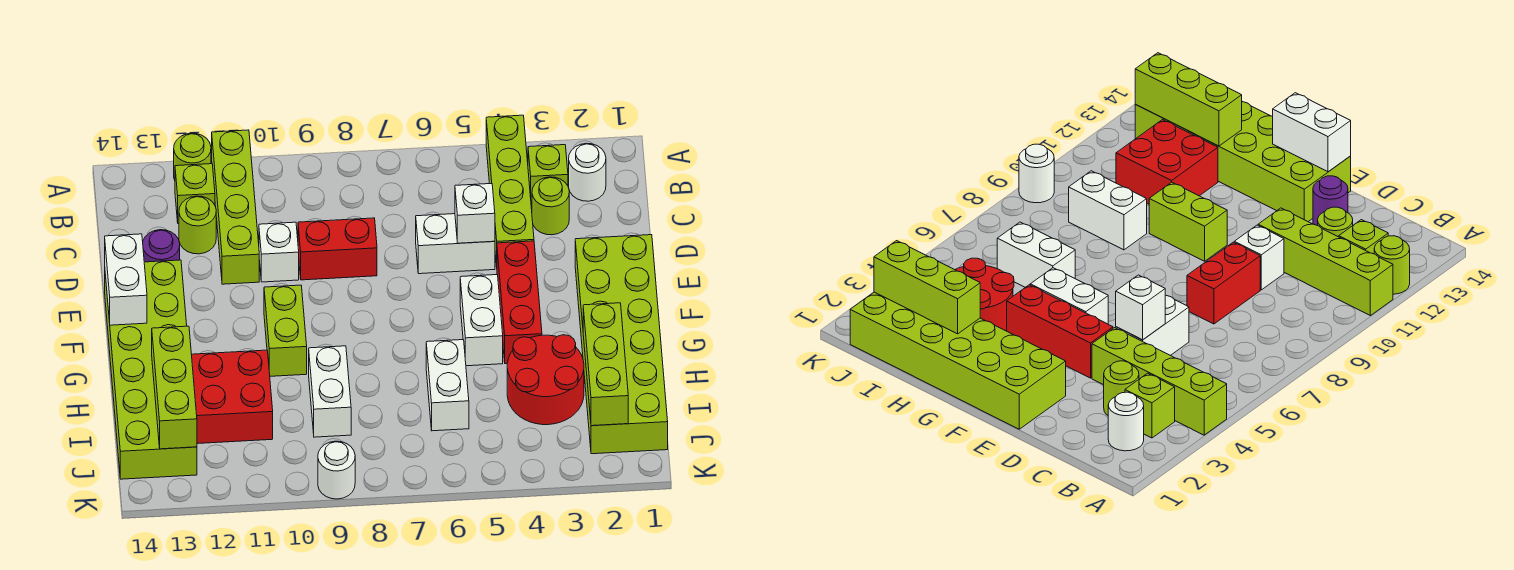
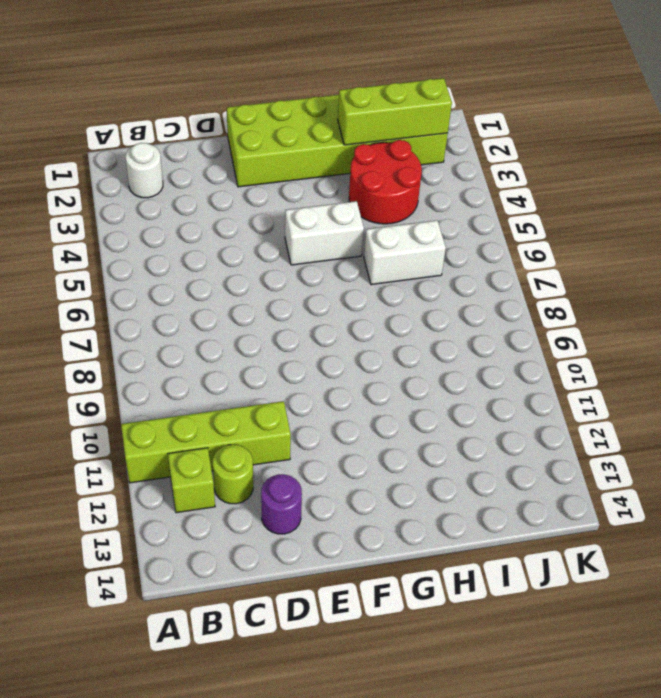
none -> lime 1x4 brick [486,115,534,267]
none -> lime 1x1 round brick [174,133,211,180]
none -> lime 1x1 brick [528,145,568,204]

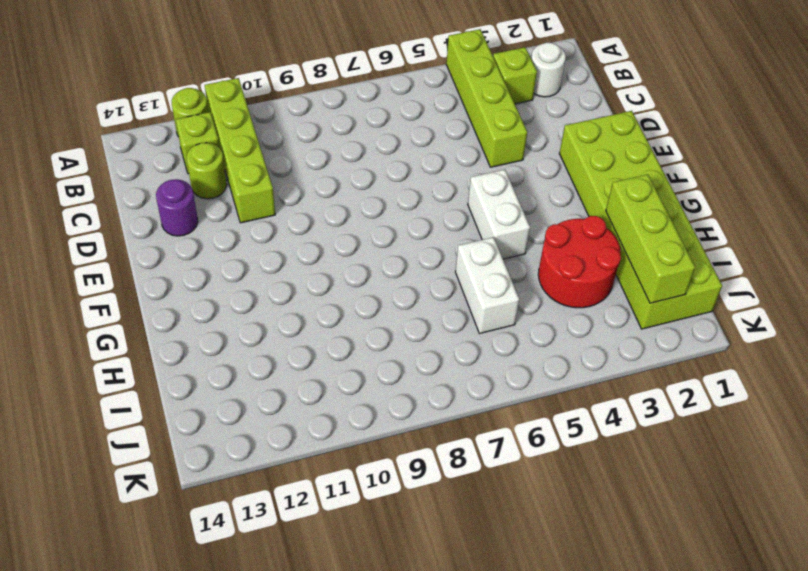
none -> lime 1x1 round brick [532,177,569,235]
none -> white 1x2 brick [416,214,495,274]
none -> red 1x2 brick [298,218,377,280]

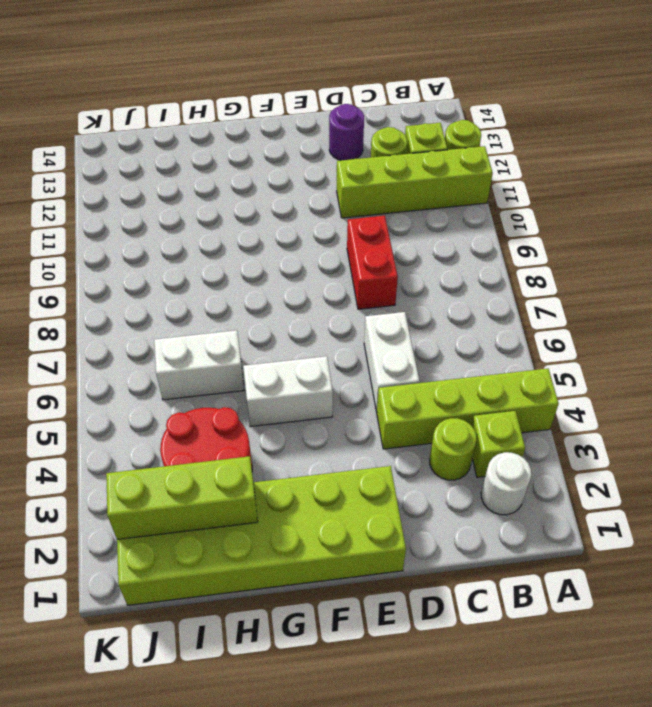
none -> white 1x1 brick [259,222,299,282]
none -> red 1x3 brick [497,241,542,364]
none -> lime 2x6 brick [105,260,197,479]

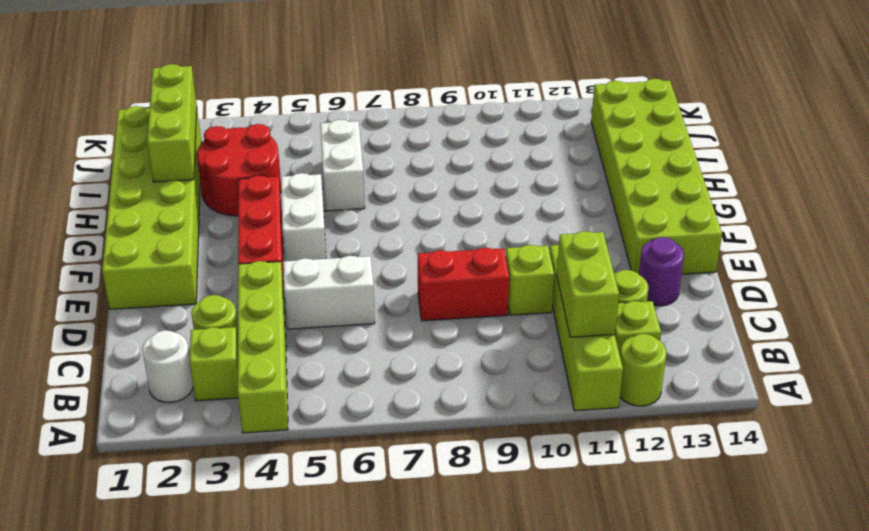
lime 1x2 brick [557,231,619,337] -> lime 1x2 brick moved to [264,285,307,376]
lime 1x1 brick [506,245,554,315] -> white 1x1 brick [259,222,299,282]
none -> white 1x2 brick [309,346,351,437]
none -> red 2x2 brick [192,350,273,444]
none -> white 1x1 round brick [318,441,355,499]

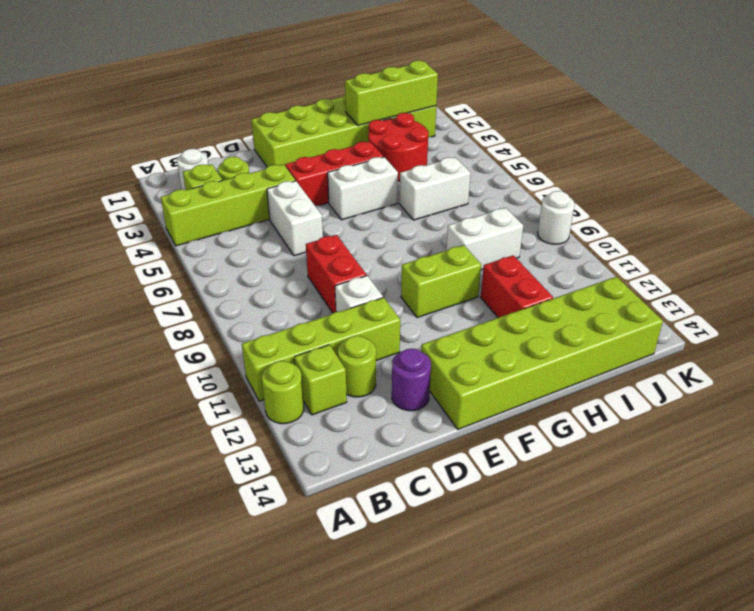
red 1x2 brick [481,255,553,318] -> red 2x2 brick [192,350,273,444]
none -> white 1x1 brick [455,184,495,243]
none -> white 1x2 brick [105,234,147,325]
none -> lime 1x3 brick [152,326,197,449]

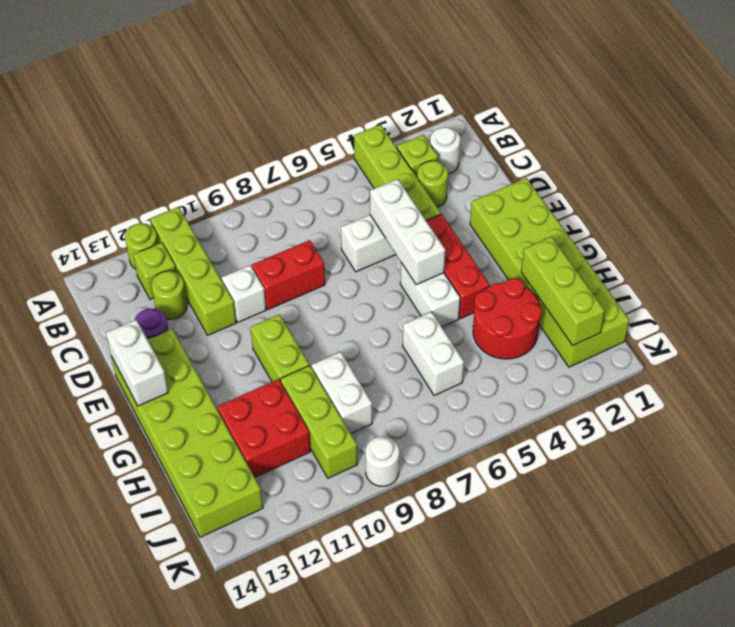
white 1x3 brick [370,179,445,285] -> white 1x1 brick [455,184,495,243]
lime 1x3 brick [281,365,357,478] -> lime 1x3 brick moved to [152,326,197,449]

